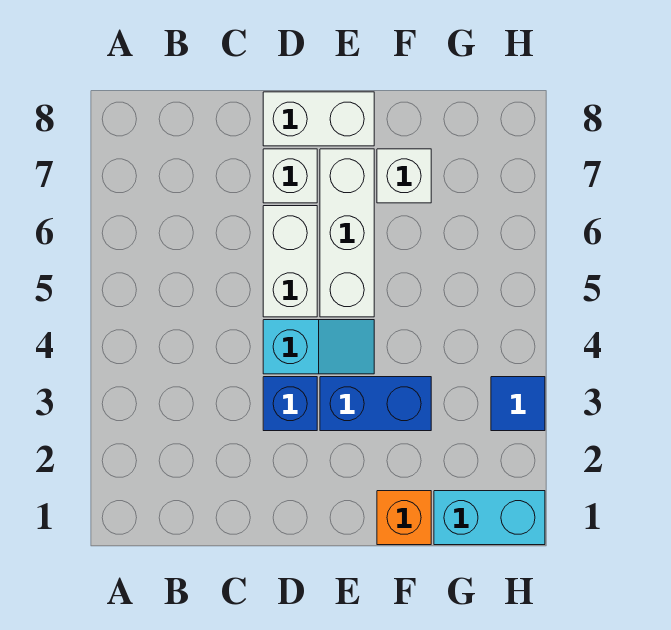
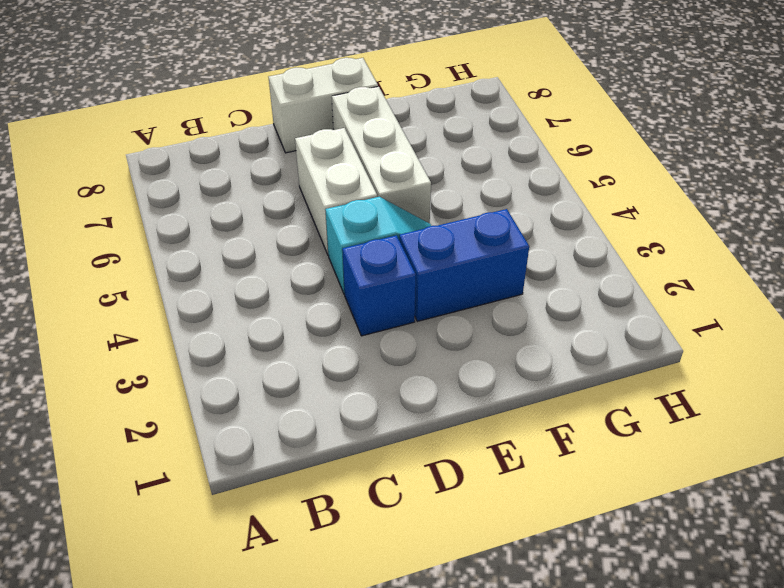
none -> white 1x1 brick [263,149,317,203]
none -> orange 1x1 brick [377,491,431,545]

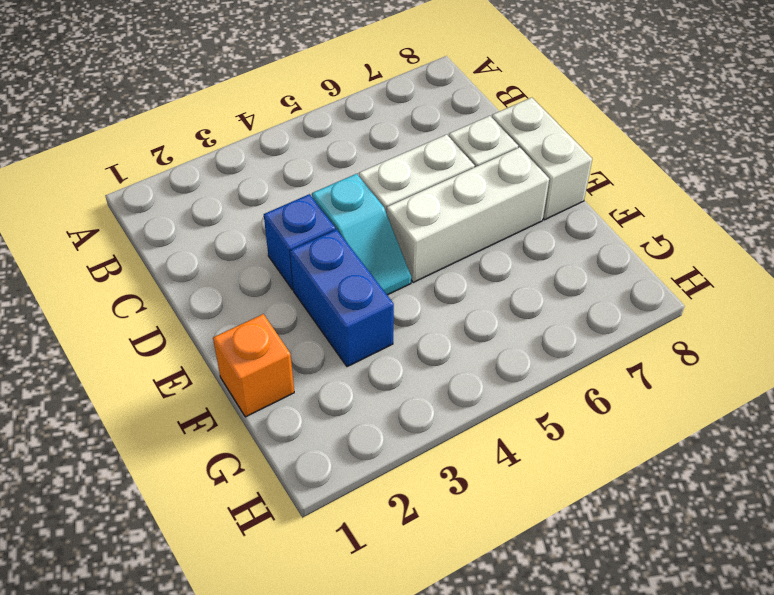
none -> white 1x1 brick [377,149,431,203]
none -> cyan 1x2 brick [434,491,545,545]

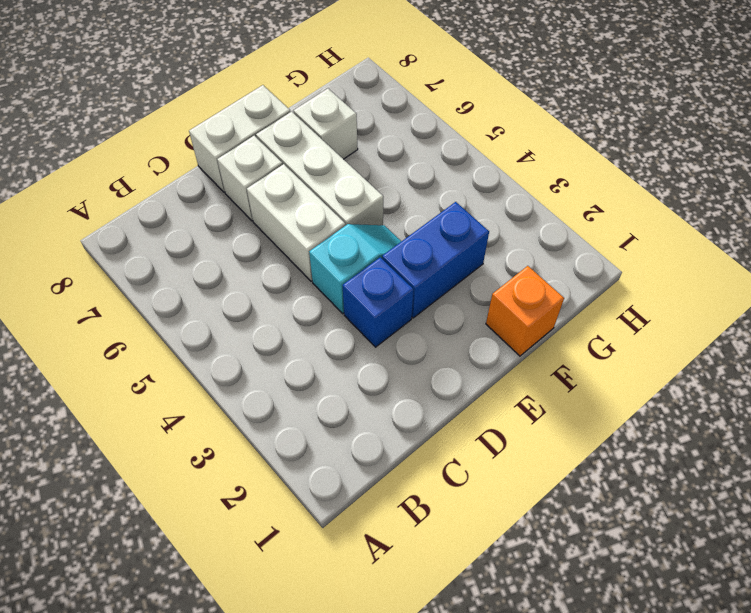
none -> cyan 1x2 brick [434,491,545,545]
none -> blue 1x1 tile [491,377,545,431]

